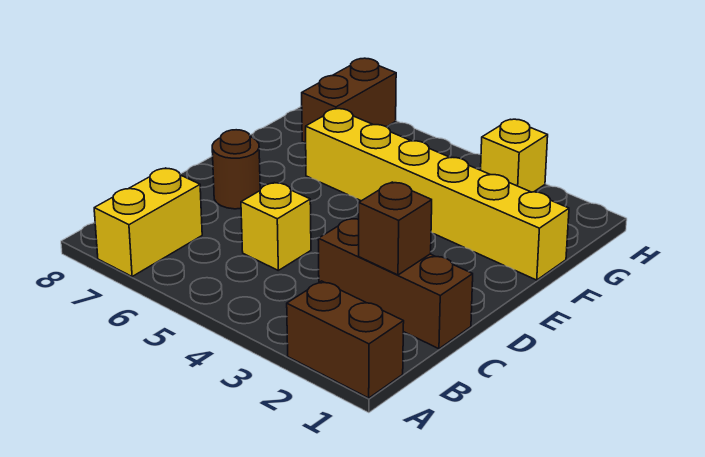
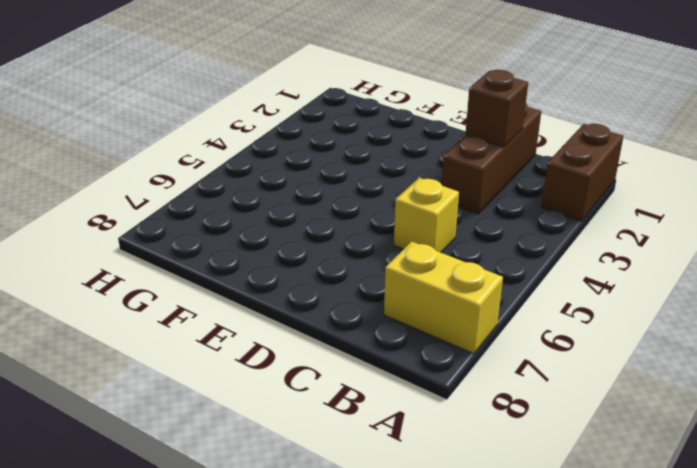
none -> brown 1x1 round brick [212,130,260,209]
none -> yellow 1x6 brick [306,109,569,280]

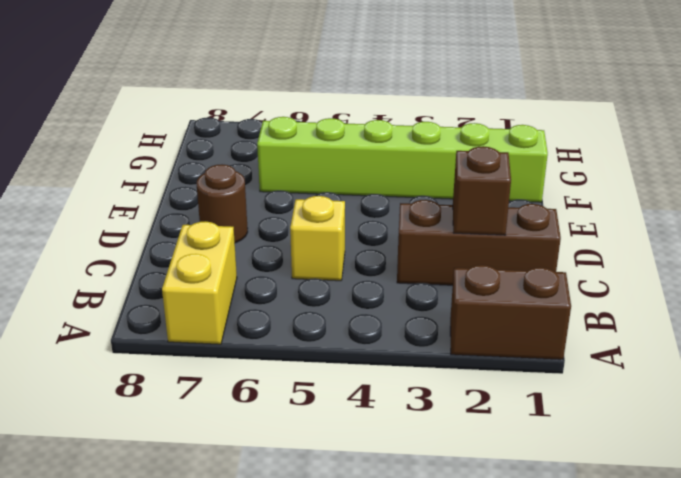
lime 1x6 brick [257,117,548,202] -> yellow 1x6 brick [306,109,569,280]
none -> brown 1x2 brick [302,58,396,143]
none -> yellow 1x1 brick [481,119,548,192]

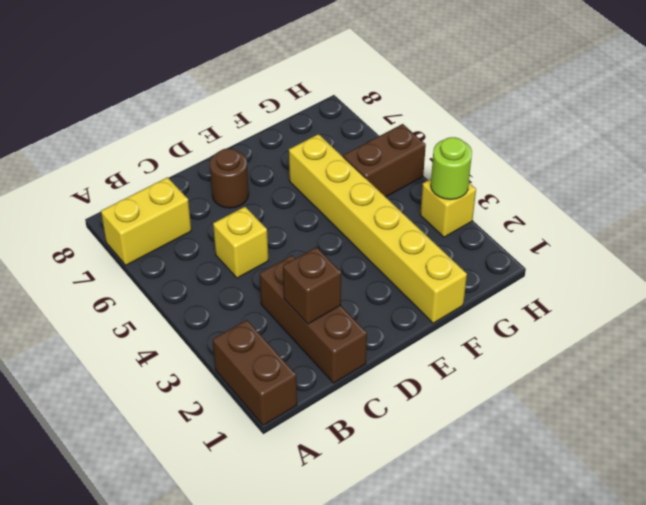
brown 1x2 brick [343,124,426,197] -> brown 1x2 brick moved to [302,58,396,143]
lime 1x1 round brick [431,137,472,200] -> none

